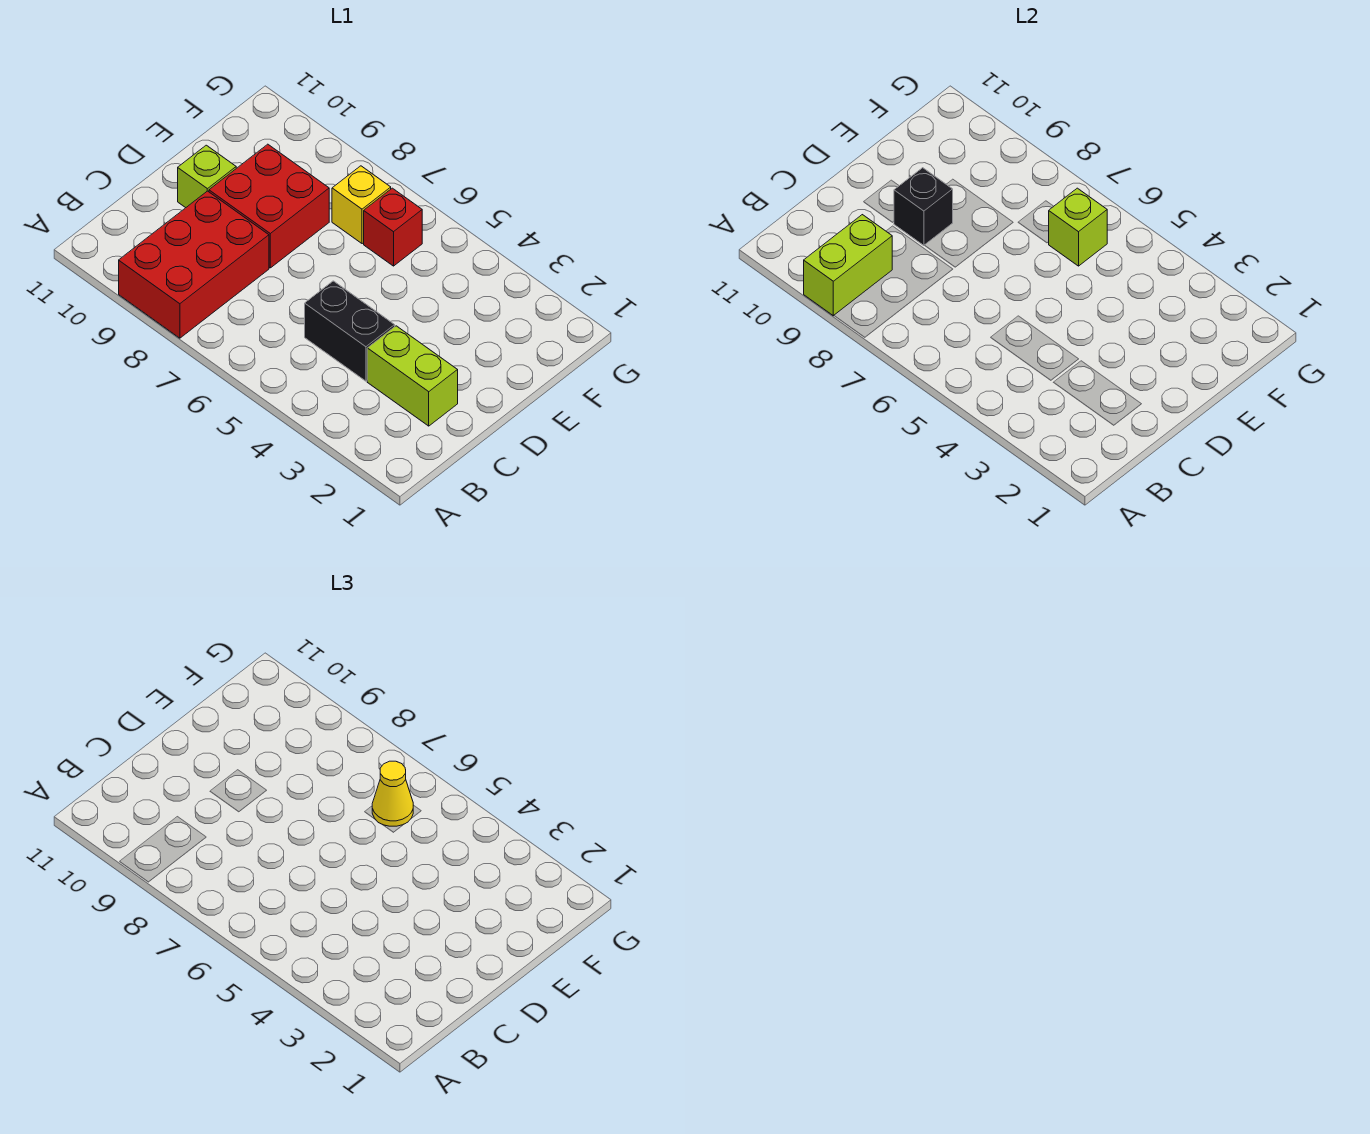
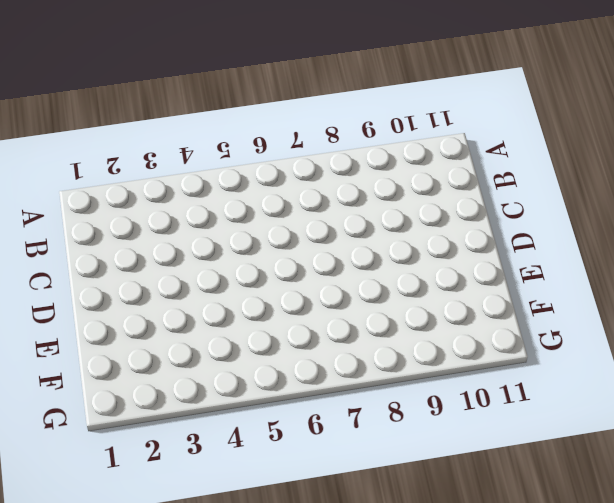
none -> red 2x3 brick [119,191,269,338]
none -> lime 1x2 brick [367,326,458,426]

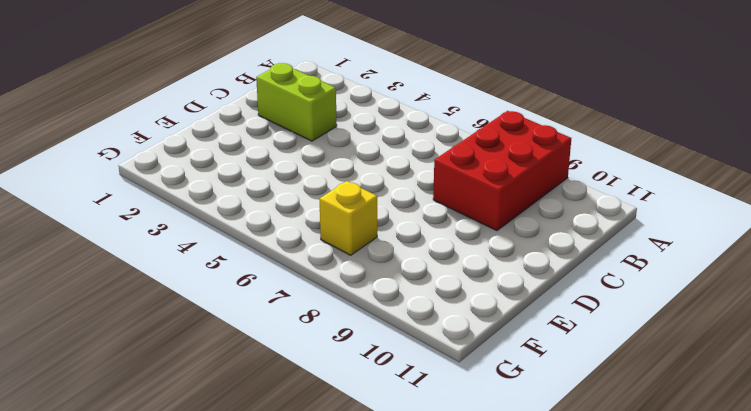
none -> black 1x2 brick [305,281,395,381]
none -> red 2x2 brick [209,144,329,268]

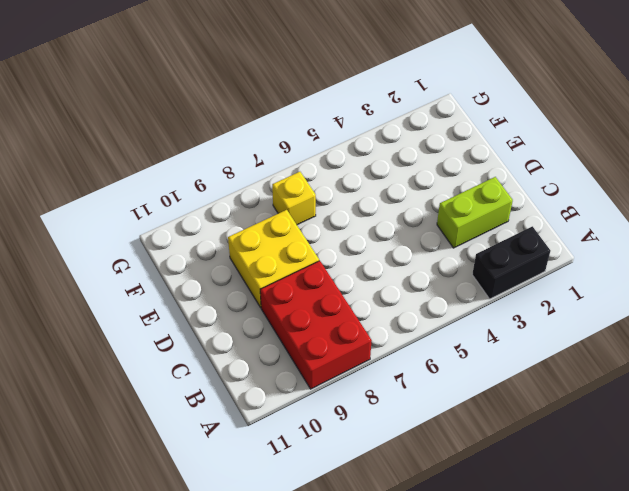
black 1x2 brick [472,226,550,299] -> black 1x2 brick moved to [305,281,395,381]
yellow 2x2 brick [228,210,319,308] -> red 2x2 brick [209,144,329,268]
none -> lime 1x1 brick [178,145,236,208]
none -> red 1x1 brick [364,188,422,266]

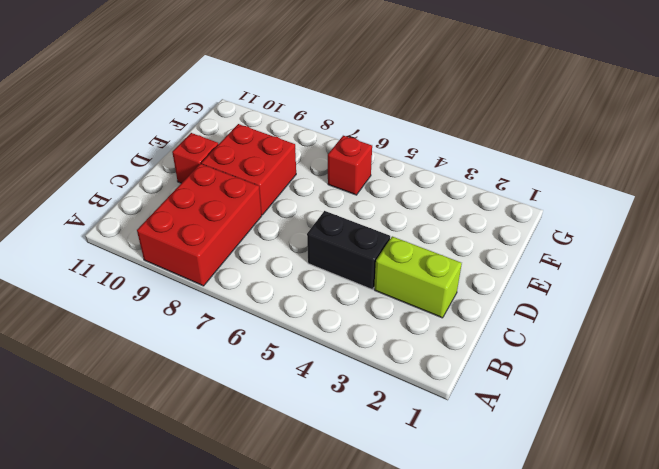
red 1x1 brick [172,133,218,183] -> lime 1x1 brick [178,145,236,208]
none -> yellow 1x1 brick [332,166,391,244]
none -> lime 1x2 brick [804,215,892,316]

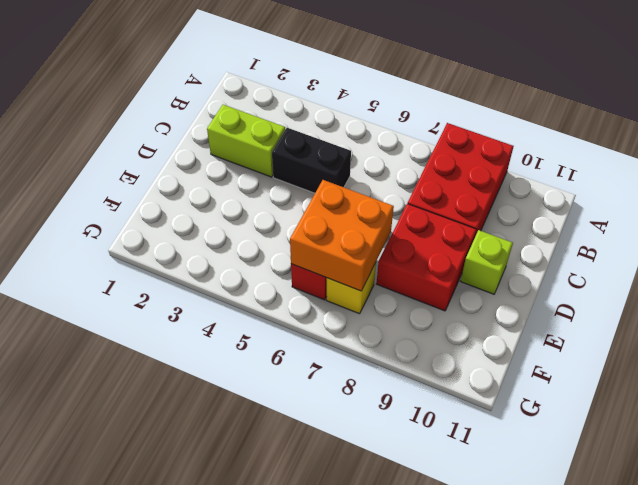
orange 2x2 brick [290,180,394,291] -> lime 1x1 brick [1049,188,1107,266]
none -> lime 1x2 brick [804,215,892,316]
none -> black 1x1 brick [894,168,953,245]

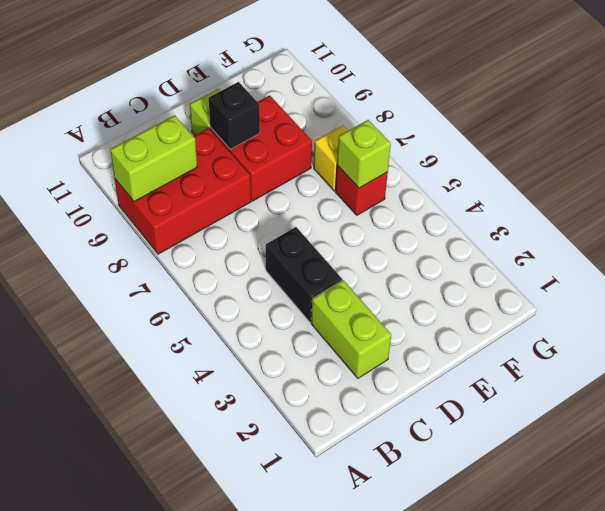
none -> yellow 1x1 cone [372,761,413,826]

